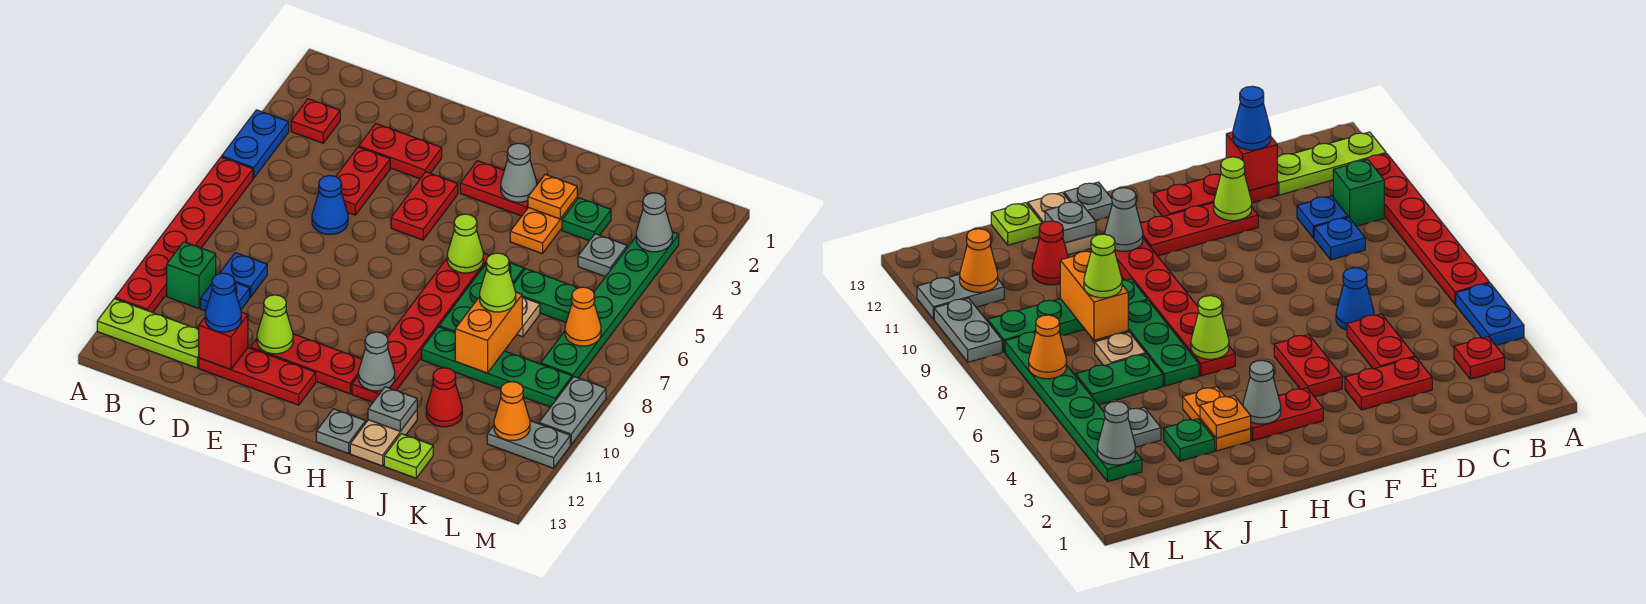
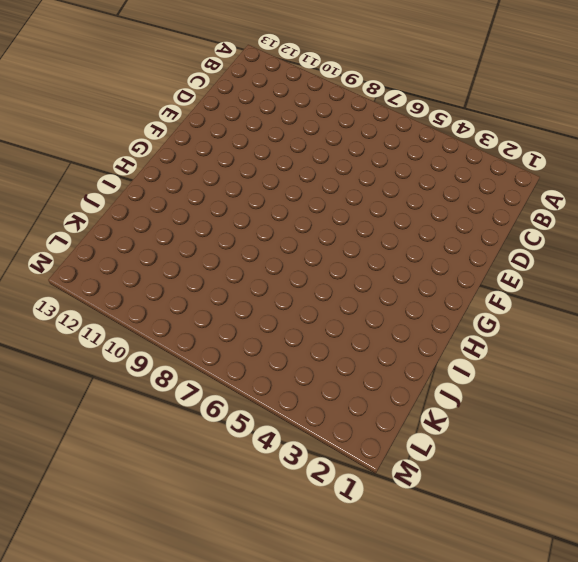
none -> blue 1x2 plate [222,110,289,178]
none -> red 1x6 plate [115,157,253,313]
none -> lime 1x3 plate [97,299,199,368]
none -> red 1x1 plate [291,99,340,143]

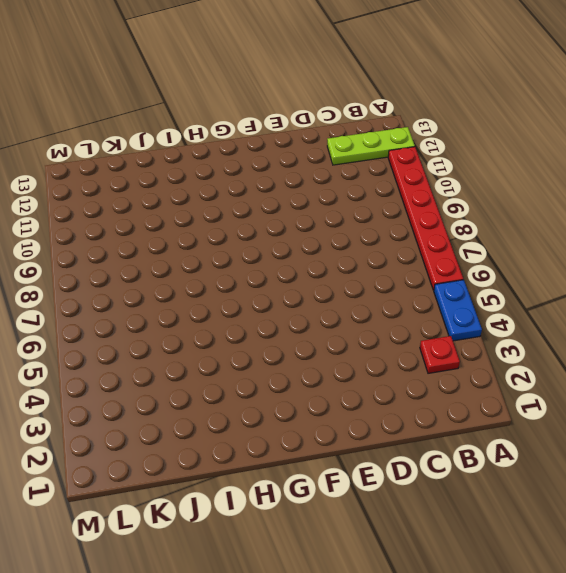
none -> green 1x1 brick [167,242,216,308]
none -> blue 1x1 plate [219,253,267,297]
none -> blue 1x1 plate [201,283,250,311]
none -> red 1x2 plate [359,124,442,179]

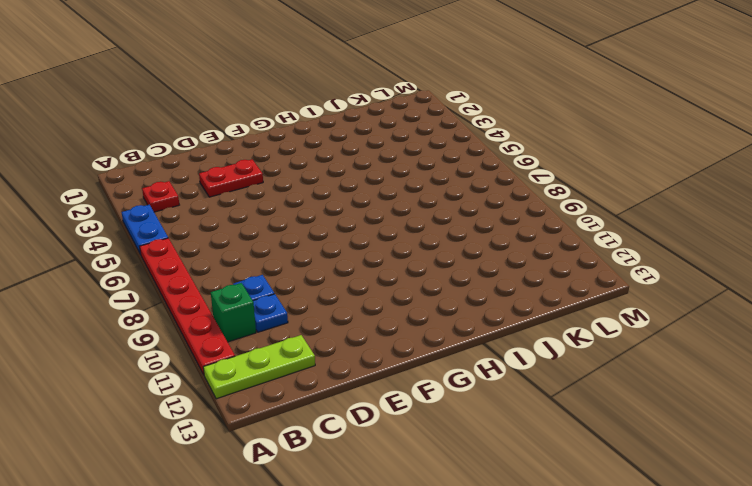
none -> red 1x2 plate [336,147,390,215]
none -> blue 1x1 cone [312,176,348,234]
none -> red 1x3 plate [199,348,316,405]
none -> red 1x3 plate [250,334,362,394]

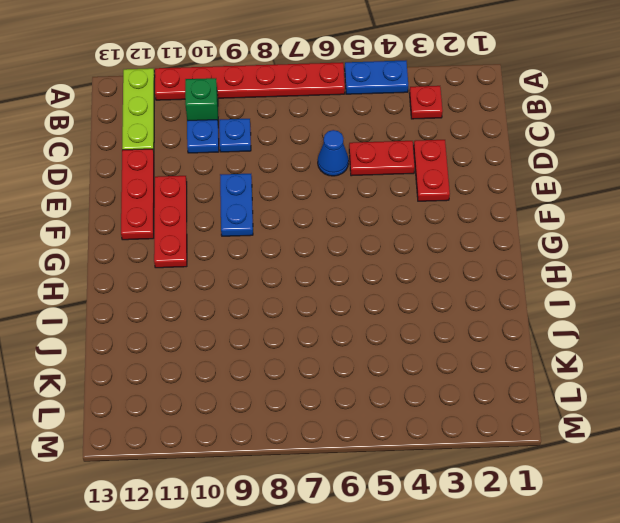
blue 1x2 plate [220,174,253,236] -> none
none -> red 1x2 plate [391,172,458,240]
none -> red 1x2 plate [460,161,538,216]
none -> red 1x6 plate [352,253,490,402]
none -> grey 1x1 plate [316,409,366,453]

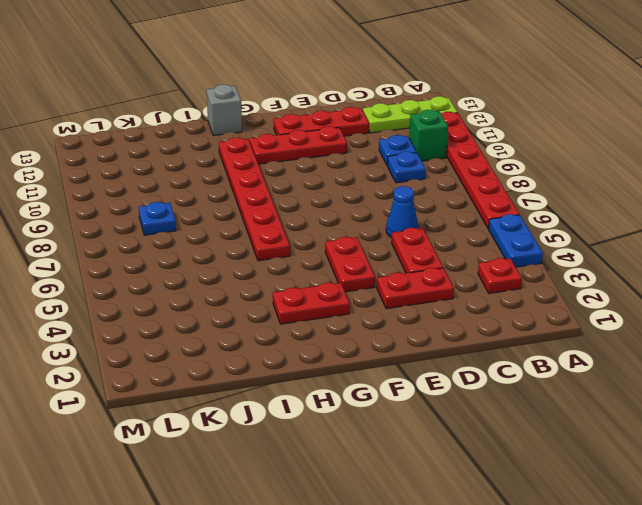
grey 1x1 brick [207,85,242,136] -> grey 1x1 plate [316,409,366,453]
blue 1x1 plate [139,202,176,235] -> none
none -> orange 1x2 plate [510,198,577,254]
none -> green 1x3 plate [439,263,524,333]
none -> green 1x4 plate [421,327,572,407]
none -> tan 1x2 plate [350,410,417,466]

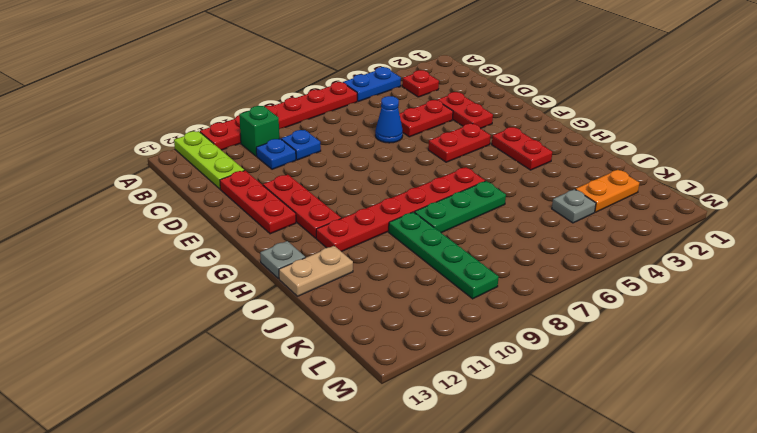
orange 1x2 plate [576,170,639,212] -> orange 1x2 plate moved to [510,198,577,254]
none -> green 1x1 plate [562,198,611,241]
none -> green 1x2 plate [513,269,578,322]
none -> tan 1x1 plate [517,297,540,337]
none -> red 1x1 cone [426,368,462,427]

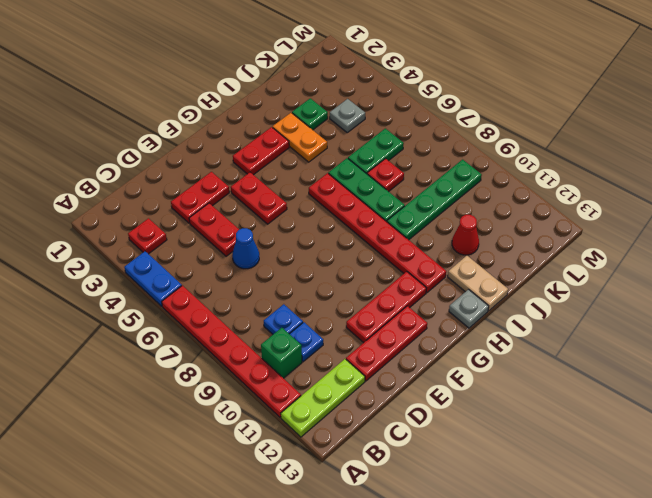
red 1x1 plate [367,159,404,192] -> tan 1x1 plate [517,297,540,337]
none -> lime 1x1 plate [384,434,433,478]
none -> green 1x6 plate [541,232,679,378]
none -> grey 1x2 plate [487,421,570,468]
none -> grey 1x2 plate [539,377,606,445]

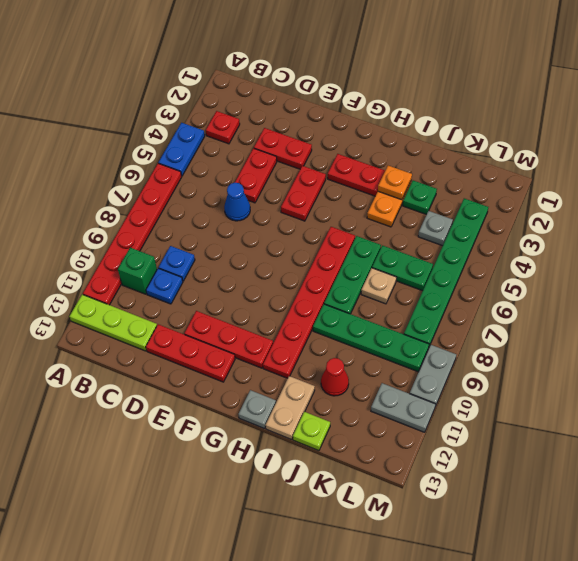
none -> red 1x1 brick [199,312,248,370]
none -> lime 1x1 cone [257,295,293,354]
none -> grey 1x1 cone [501,143,537,202]
none -> lime 1x1 cone [447,214,483,273]

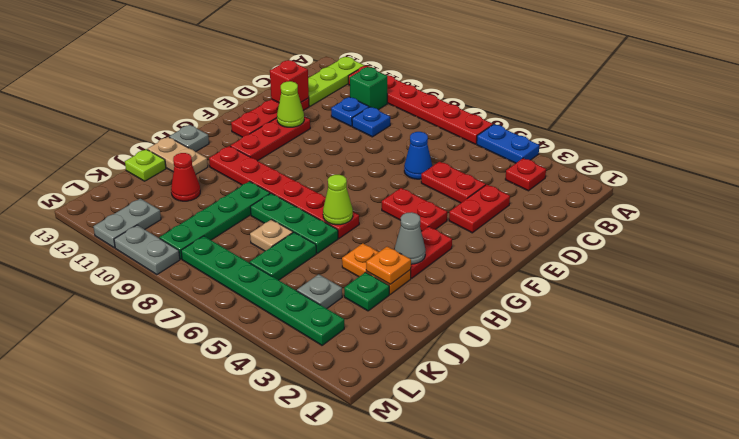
none -> grey 1x1 cone [359,332,395,391]
none -> grey 1x1 plate [368,387,417,431]
none -> orange 1x2 brick [455,292,522,373]
none -> grey 1x1 cone [636,193,672,252]

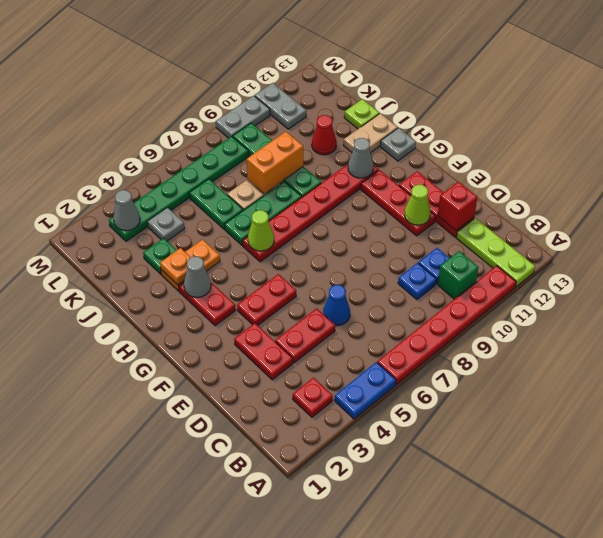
none -> grey 1x1 plate [368,387,417,431]
none -> orange 1x1 cone [565,287,601,346]
none -> orange 1x1 cone [494,382,530,440]
none -> blue 1x1 cone [205,273,241,332]

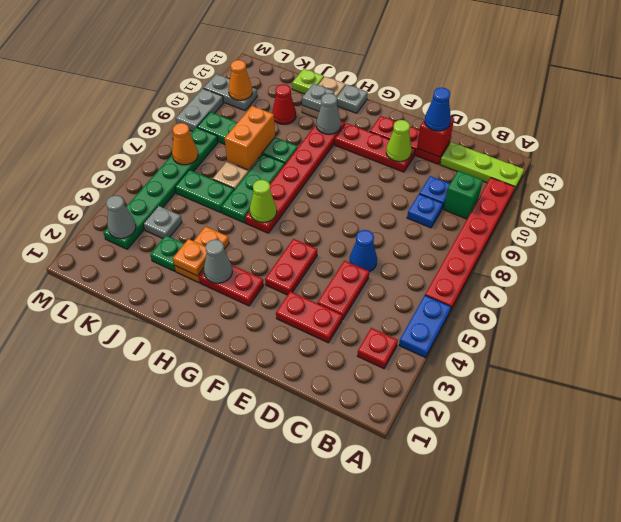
none -> lime 1x1 cone [480,253,516,312]

